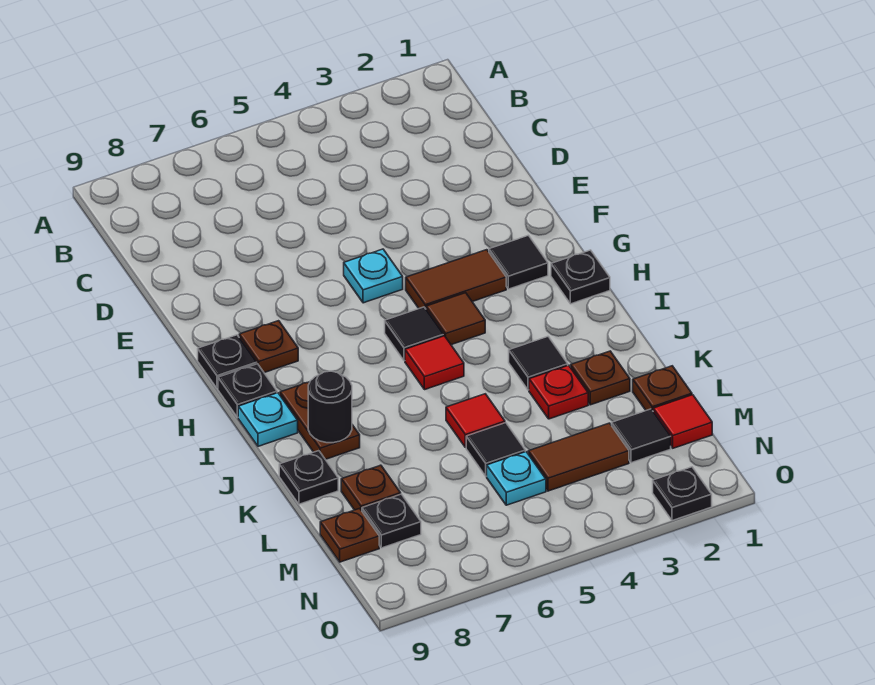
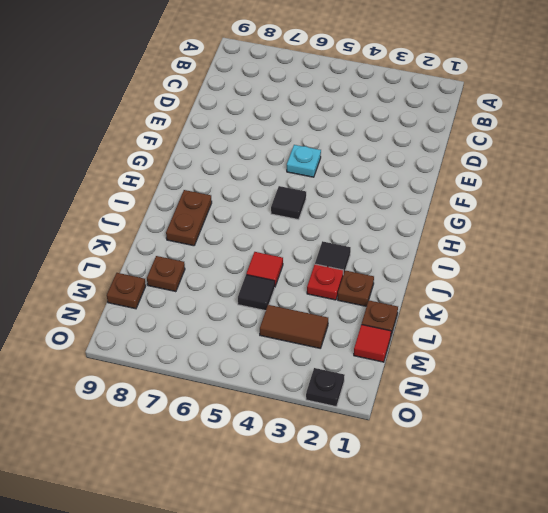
none -> black 1x1 tile [489,235,548,289]
none -> brown 1x2 tile [406,250,506,309]
none -> brown 1x1 plate [239,321,298,373]

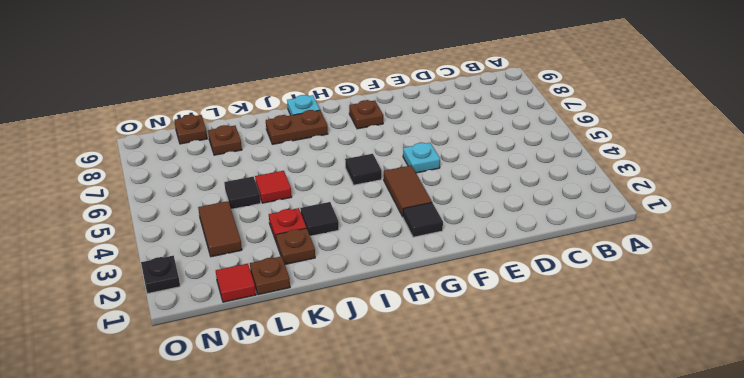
none -> black 1x1 plate [198,335,257,389]
none -> black 1x1 plate [551,250,610,304]
none -> brown 1x1 tile [426,293,485,345]

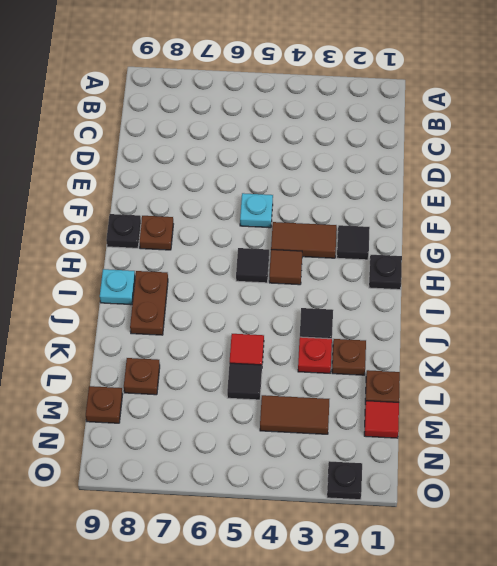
none -> black 1x1 plate [218,364,277,418]
none -> red 1x1 tile [405,336,464,390]
none -> black 1x1 plate [279,451,338,504]

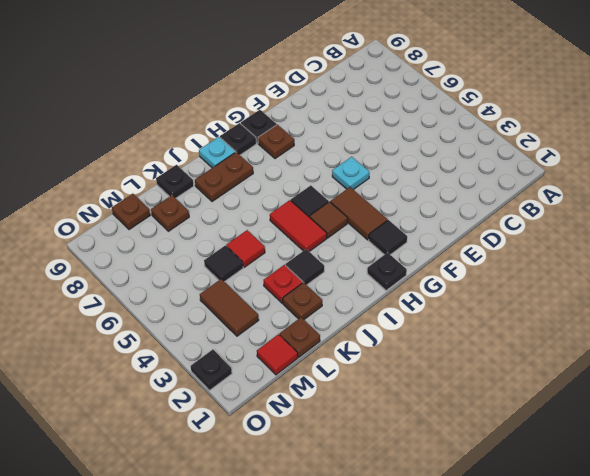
red 1x2 tile [270,200,327,251] -> red 1x1 tile [405,336,464,390]
none -> black 1x1 tile [612,409,671,463]
none -> cyan 1x1 plate [487,452,546,505]
none -> black 1x1 plate [362,494,421,548]

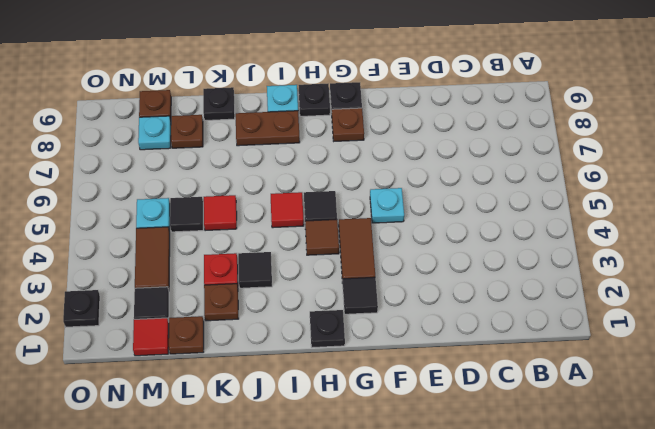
cyan 1x1 plate [138,116,171,150] -> black 1x1 plate [362,494,421,548]
none -> black 1x1 round brick [308,371,352,443]

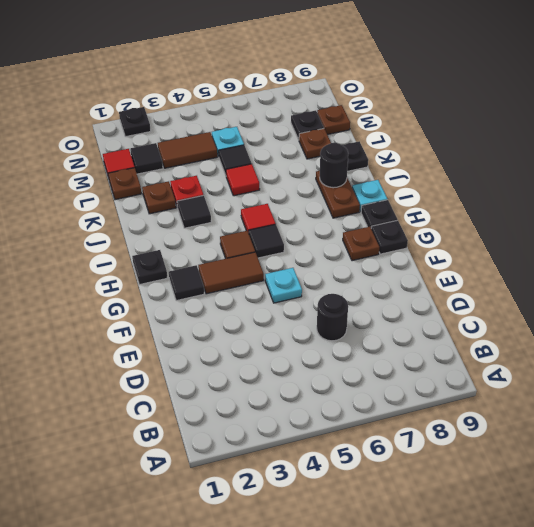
black 1x1 round brick [317,294,348,341] -> none

